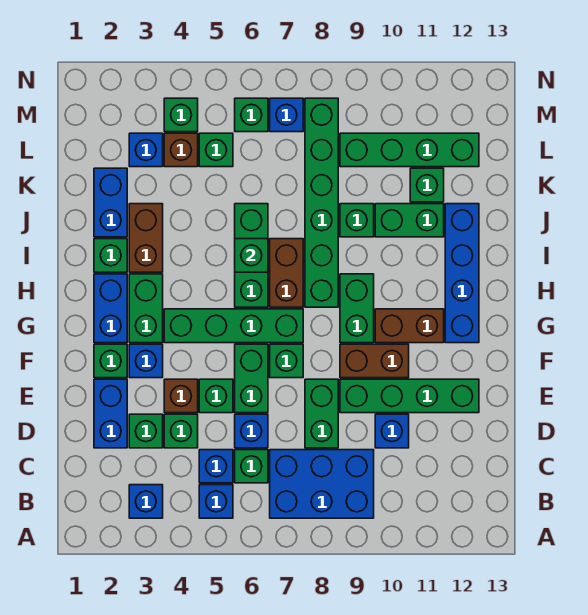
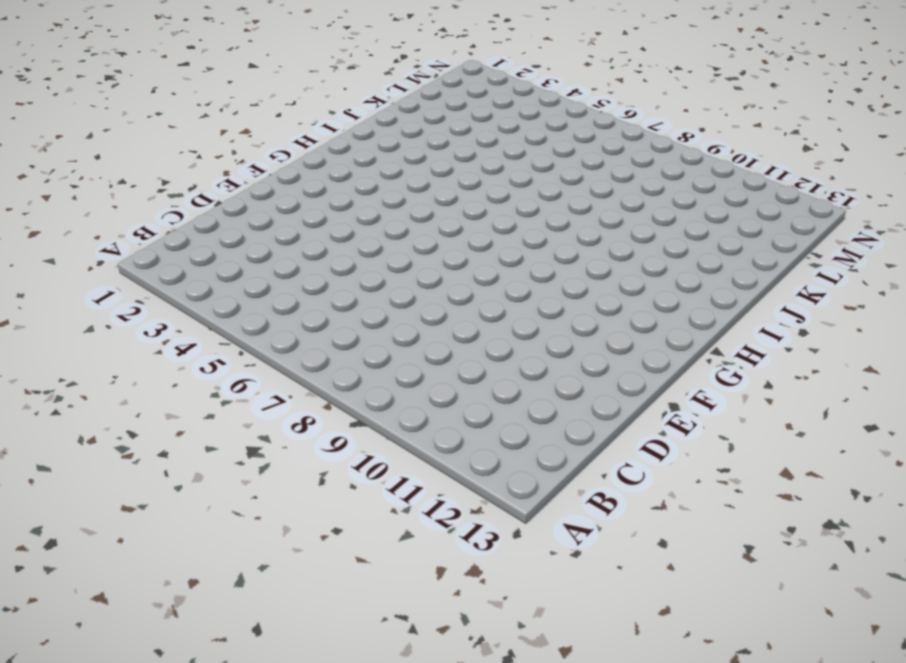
none -> blue 1x1 brick [129,485,163,518]
none -> blue 1x1 brick [199,485,233,518]
none -> blue 2x3 brick [270,450,374,518]
none -> blue 1x1 brick [199,450,233,483]

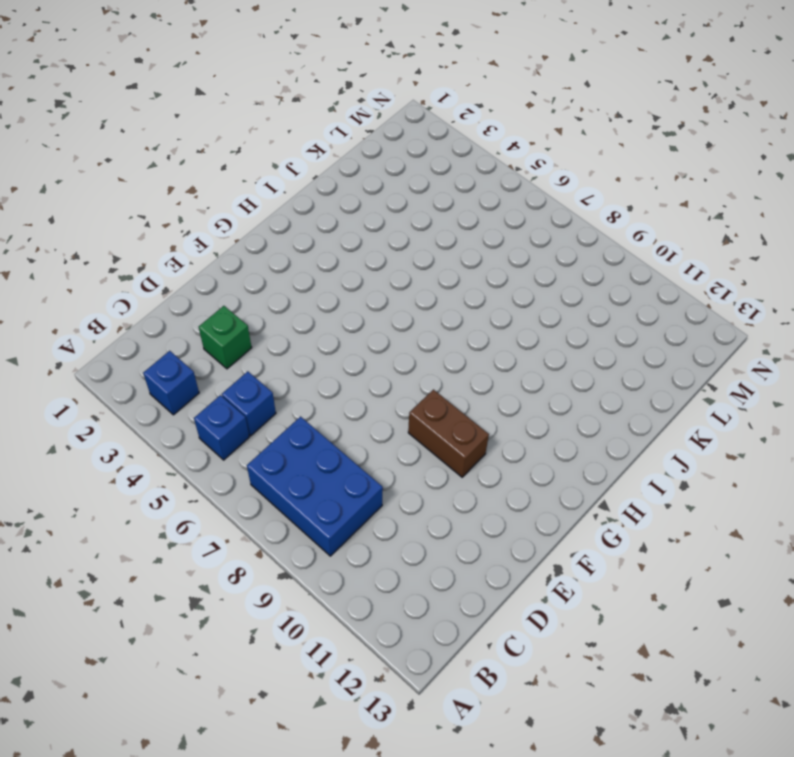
none -> green 1x1 brick [235,450,268,483]
none -> blue 1x2 brick [94,379,127,448]
none -> green 1x1 brick [164,414,198,448]
none -> blue 1x1 brick [235,414,268,448]

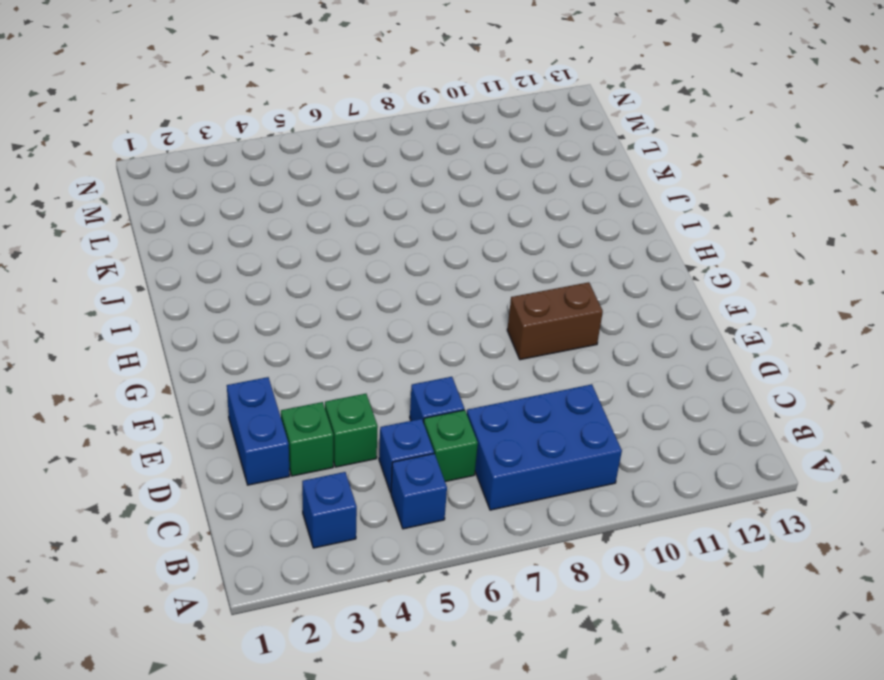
none -> green 1x2 brick [305,379,338,448]
none -> blue 1x1 brick [375,414,409,448]
none -> brown 1x1 brick [164,379,198,413]
none -> green 1x1 brick [199,379,233,413]

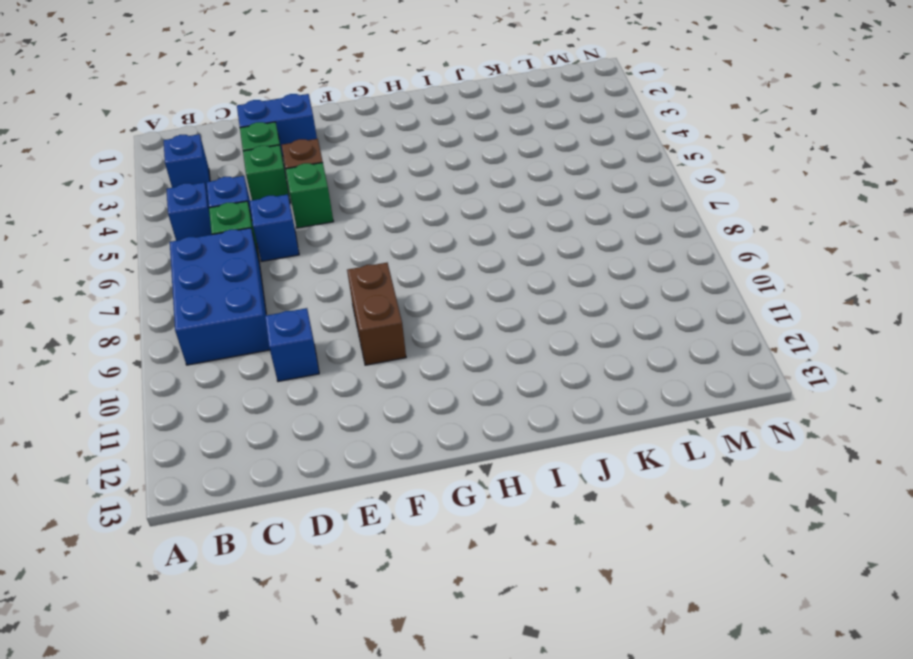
none -> green 1x2 brick [305,379,338,448]
none -> green 1x2 brick [235,344,268,413]
none -> green 1x4 brick [340,379,479,413]
none -> green 1x1 brick [94,344,127,378]

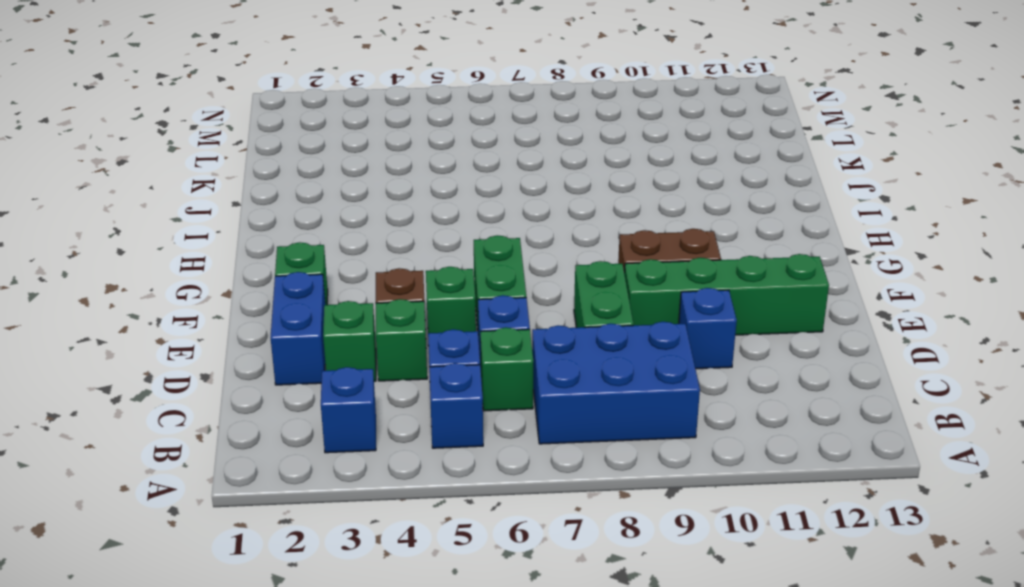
none -> blue 1x1 brick [129,344,163,378]
none -> green 1x1 brick [270,344,303,378]
none -> blue 1x2 brick [94,274,127,343]
none -> green 1x2 brick [129,274,163,343]

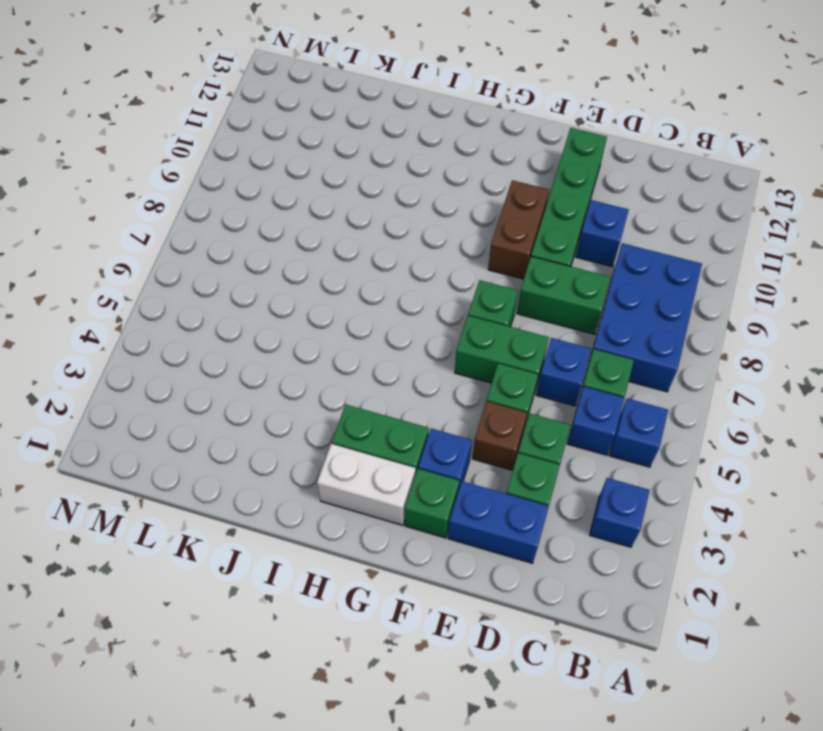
white 1x2 brick [317,444,416,525] -> blue 1x2 brick [94,274,127,343]
none -> green 1x4 brick [164,309,303,343]
none -> green 1x2 brick [340,274,374,343]
none -> brown 1x2 brick [375,309,444,343]
none -> blue 1x4 brick [445,204,479,343]

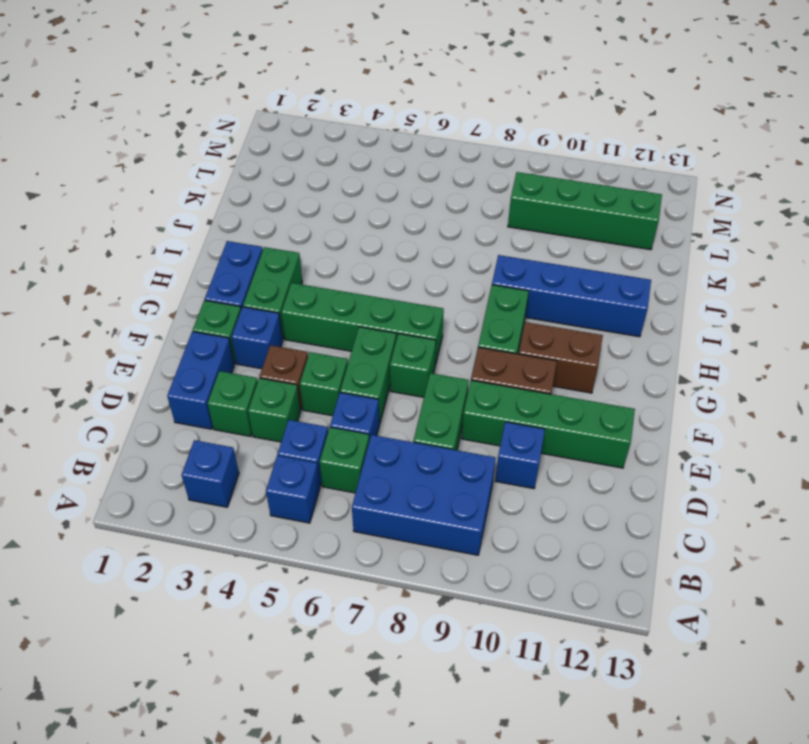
blue 1x4 brick [492,255,651,337] -> blue 1x4 brick turned to [445,204,479,343]
none -> green 1x3 brick [235,204,268,307]
none -> brown 1x2 brick [270,239,303,307]
none -> green 1x6 brick [305,98,338,307]
none -> green 1x1 brick [94,239,127,272]

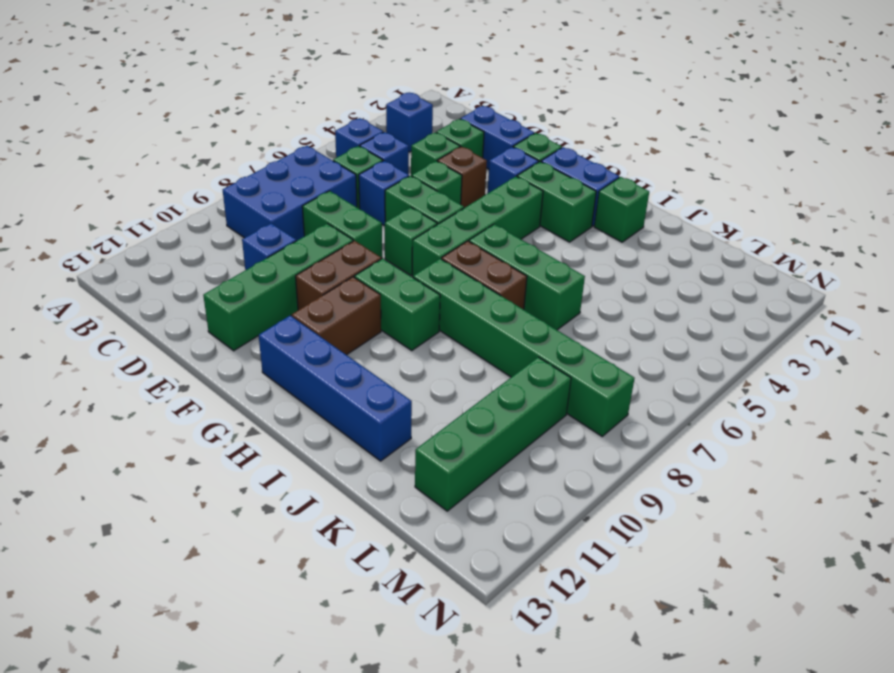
none -> brown 1x2 brick [129,204,163,272]
none -> blue 1x2 brick [94,168,127,237]
none -> green 1x1 brick [340,204,374,237]
none -> green 1x2 brick [375,204,444,237]

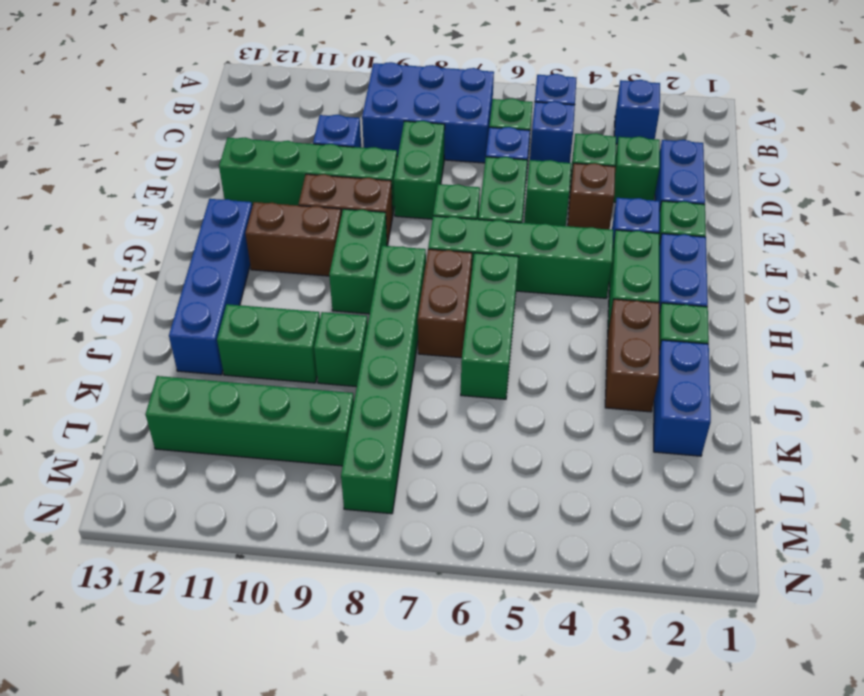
none -> green 1x1 brick [410,168,444,202]
none -> blue 1x1 brick [129,133,163,167]
none -> brown 1x1 brick [164,133,198,167]
none -> green 1x1 brick [199,133,233,167]

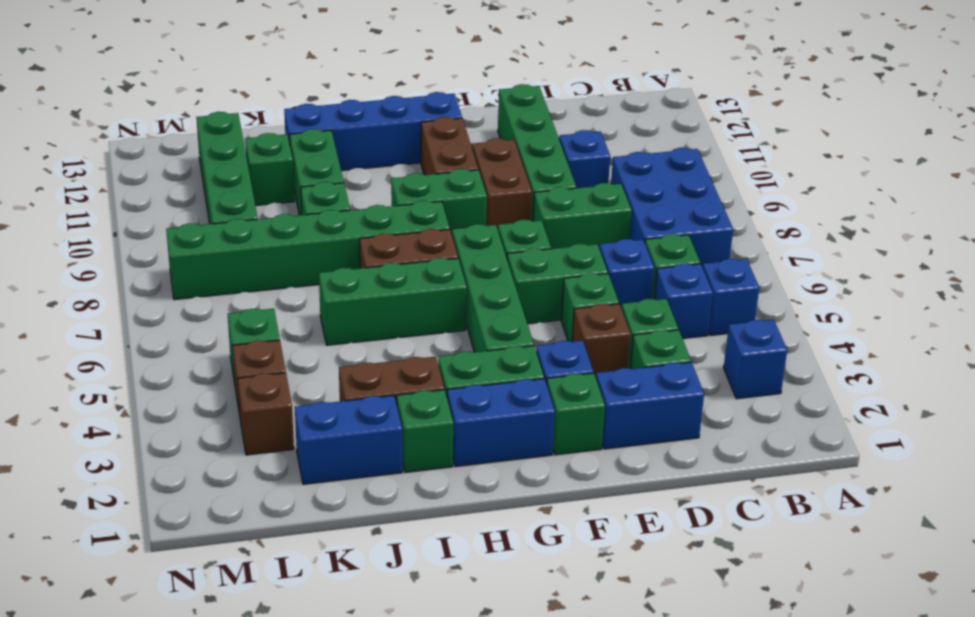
brown 1x1 brick [238,373,294,455] -> blue 1x1 brick [129,133,163,167]
none -> green 1x1 brick [164,98,198,132]
none -> green 1x1 brick [235,98,268,132]
none -> blue 1x1 brick [270,98,303,132]
none -> green 1x1 brick [235,239,268,272]

